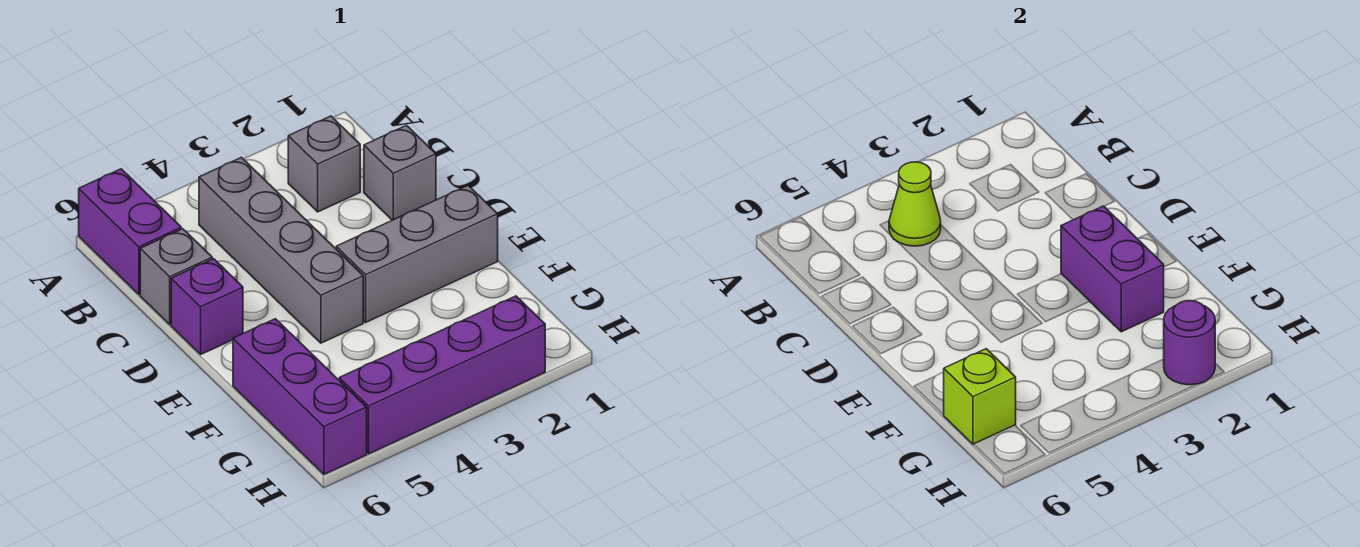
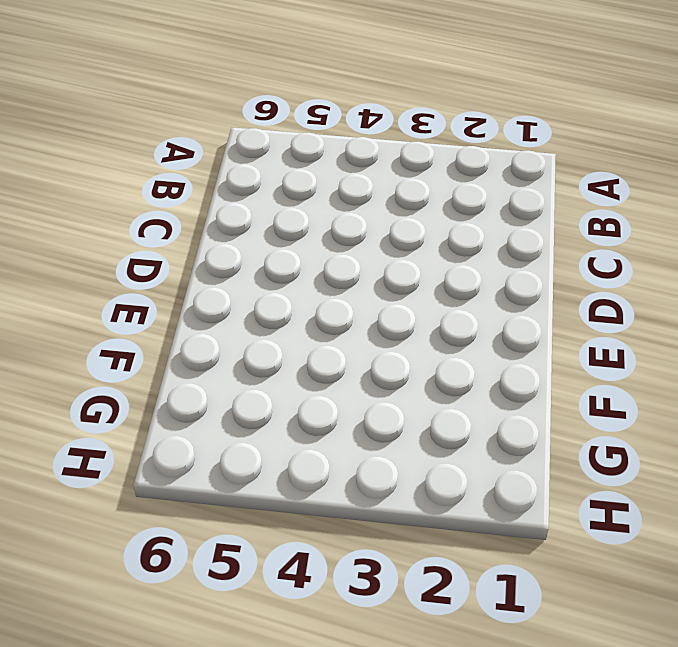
none -> purple 1x2 brick [79,169,181,294]
none -> grey 1x1 brick [288,116,360,212]
none -> grey 1x4 brick [199,157,363,343]

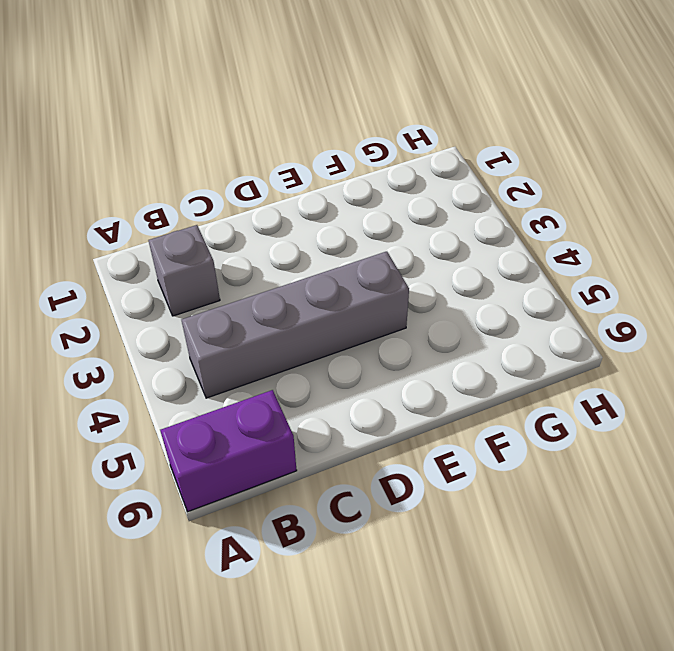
none -> grey 1x1 brick [364,125,436,220]
none -> grey 1x1 brick [140,229,212,324]
none -> purple 1x1 brick [171,259,243,354]

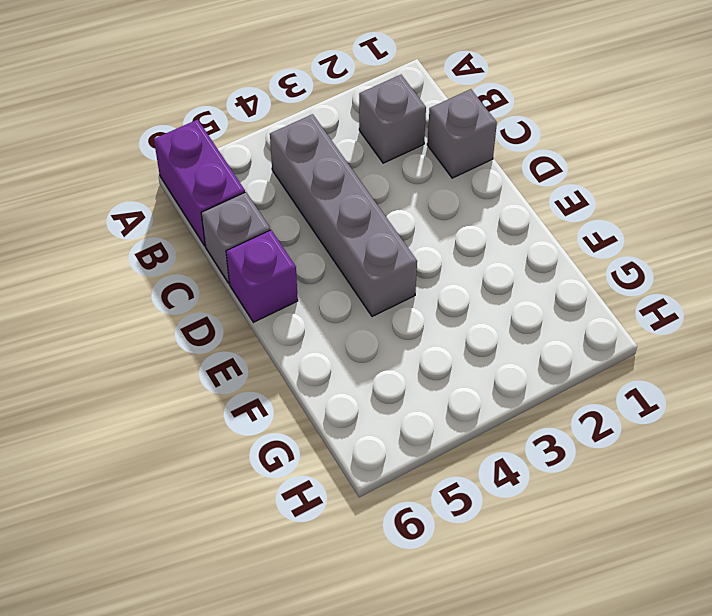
none -> grey 1x3 brick [336,185,498,322]
none -> purple 1x3 brick [233,319,367,474]
none -> purple 1x4 brick [339,296,545,454]

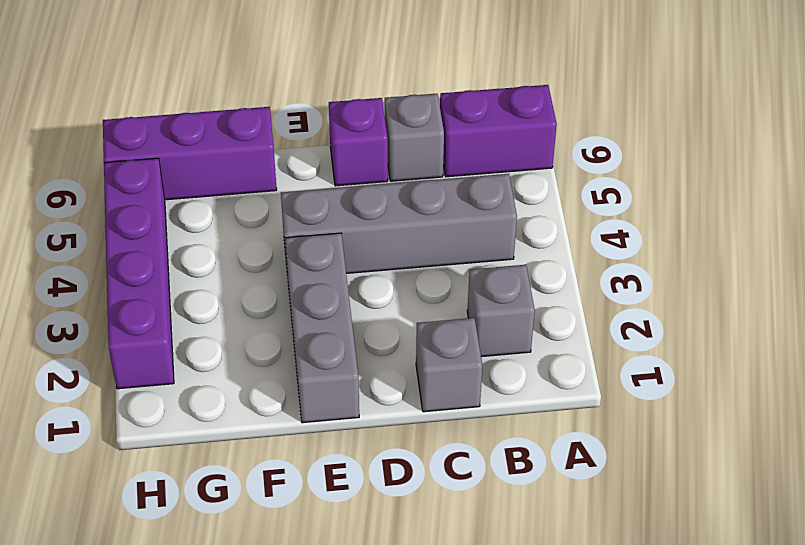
none -> lime 1x1 cone [889,162,941,246]
none -> purple 1x2 brick [1061,206,1164,332]
none -> lime 1x1 brick [944,349,1016,444]

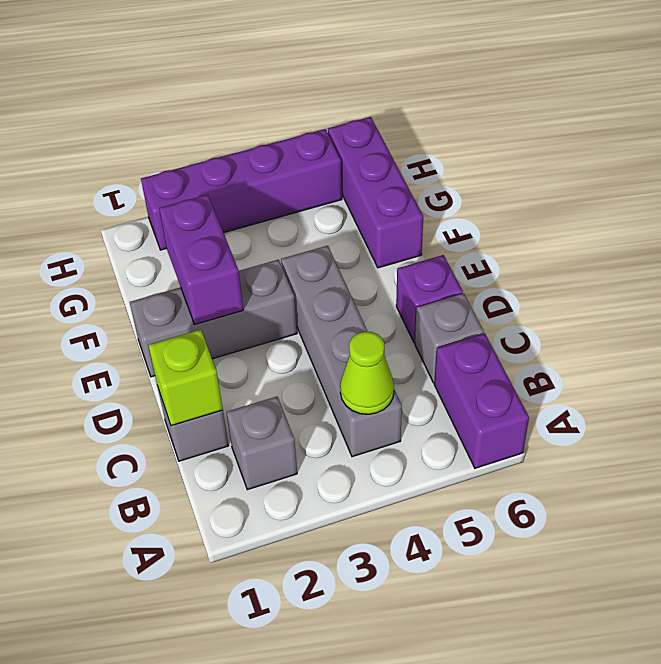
lime 1x1 brick [148,330,223,426] -> lime 1x1 brick moved to [944,349,1016,444]
none -> purple 1x1 round brick [1164,301,1215,385]

